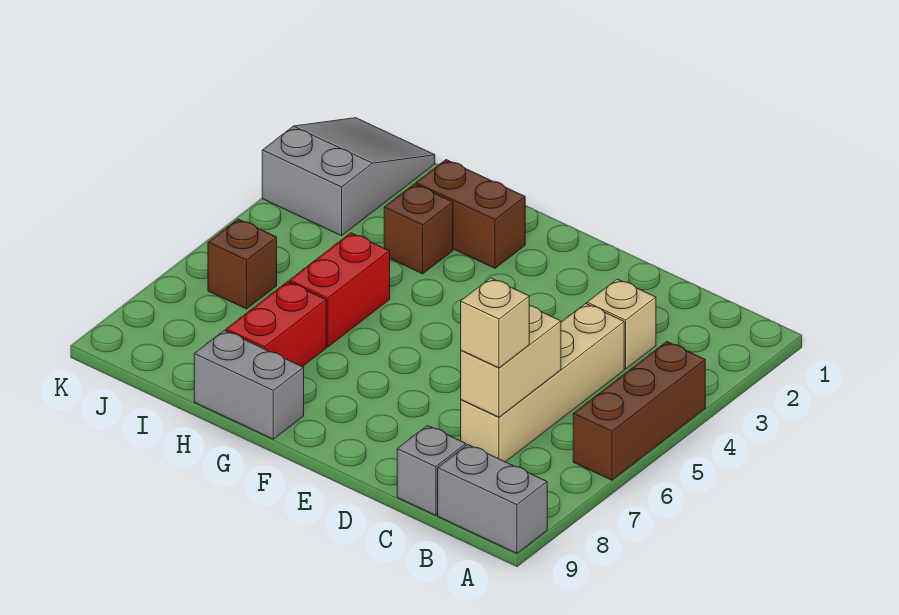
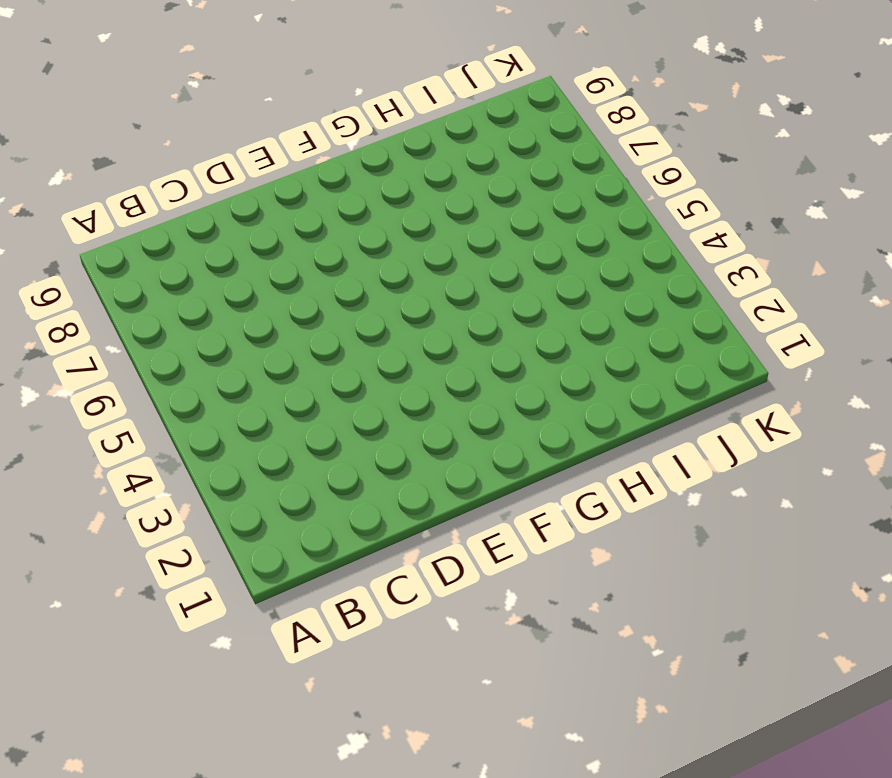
none -> brown 1x3 brick [573,342,705,480]
none -> grey 1x2 brick [438,445,547,553]
none -> tan 1x1 brick [587,279,656,369]

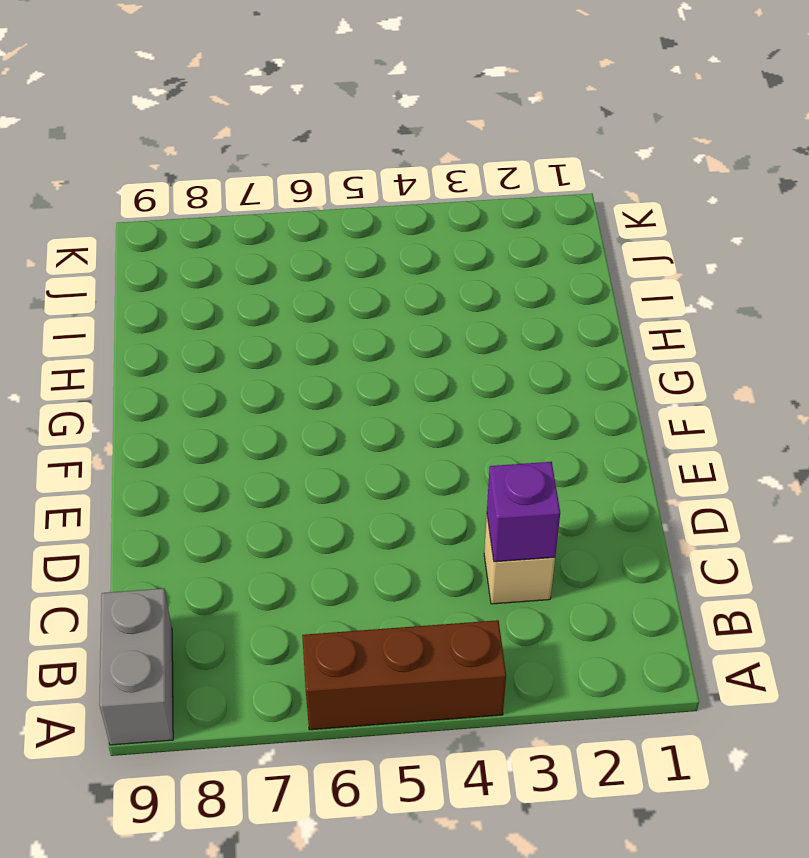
purple 1x1 brick [487,462,560,562] -> none
none -> tan 1x4 brick [461,303,624,462]
none -> grey 1x1 brick [397,426,466,515]
none -> brown 1x2 brick [416,160,525,268]

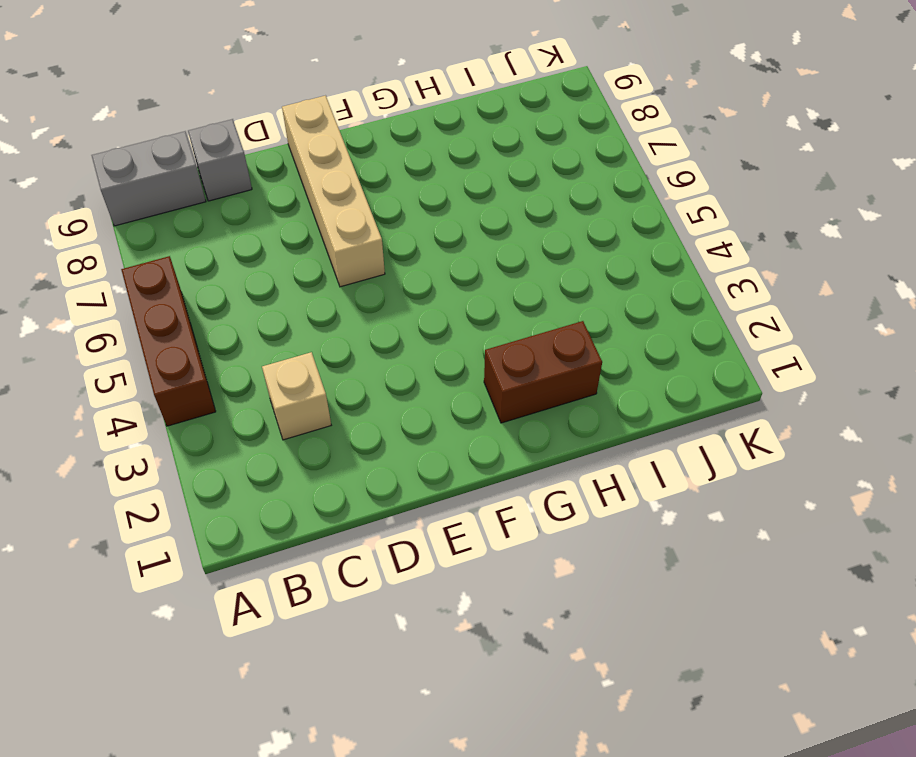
tan 1x4 brick [282,96,385,287] -> tan 1x4 brick moved to [461,303,624,462]
none -> grey 1x2 brick [194,330,304,439]
none -> brown 1x1 brick [384,184,453,274]
none -> red 1x2 brick [289,233,390,347]

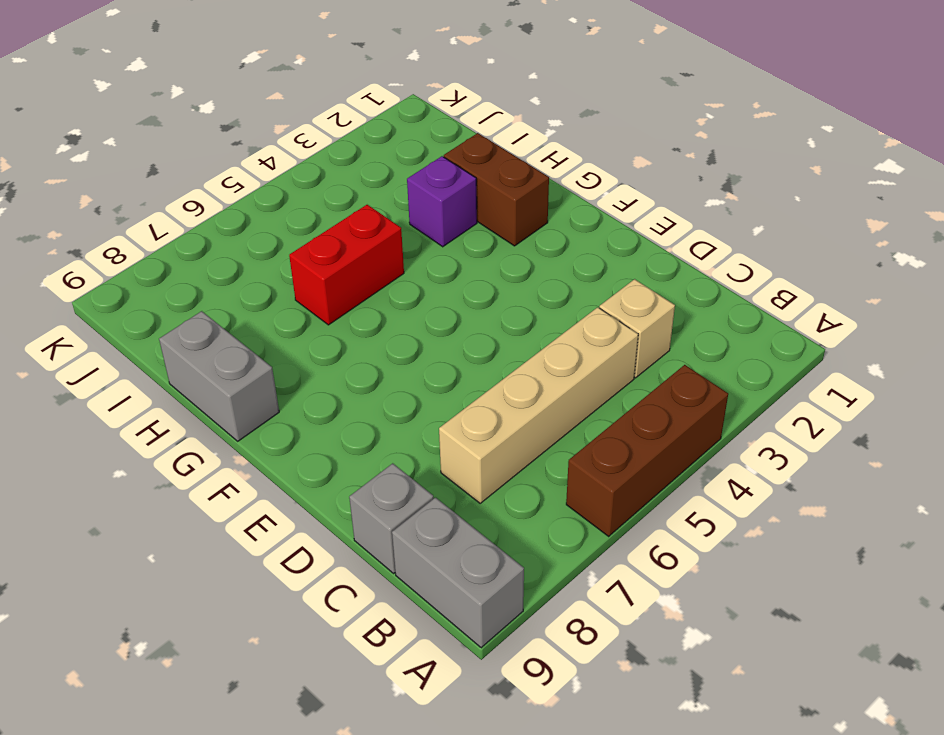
purple 1x1 brick [407,156,477,247] -> brown 1x1 brick [384,184,453,274]
none -> red 1x2 brick [226,282,326,367]
none -> grey 2x3 slope [262,118,435,236]
none -> brown 1x1 brick [208,219,277,309]

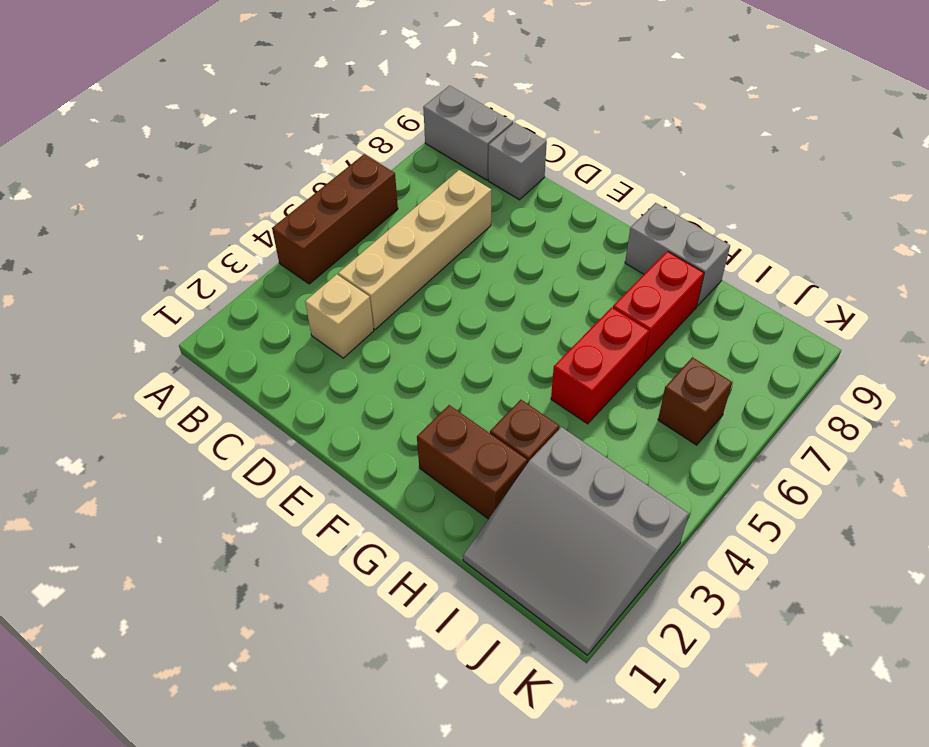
grey 3x3 slope [463,427,689,655] -> grey 2x3 slope [262,118,435,236]
none -> tan 1x2 brick [461,306,561,417]
none -> tan 1x1 brick [461,278,529,368]

